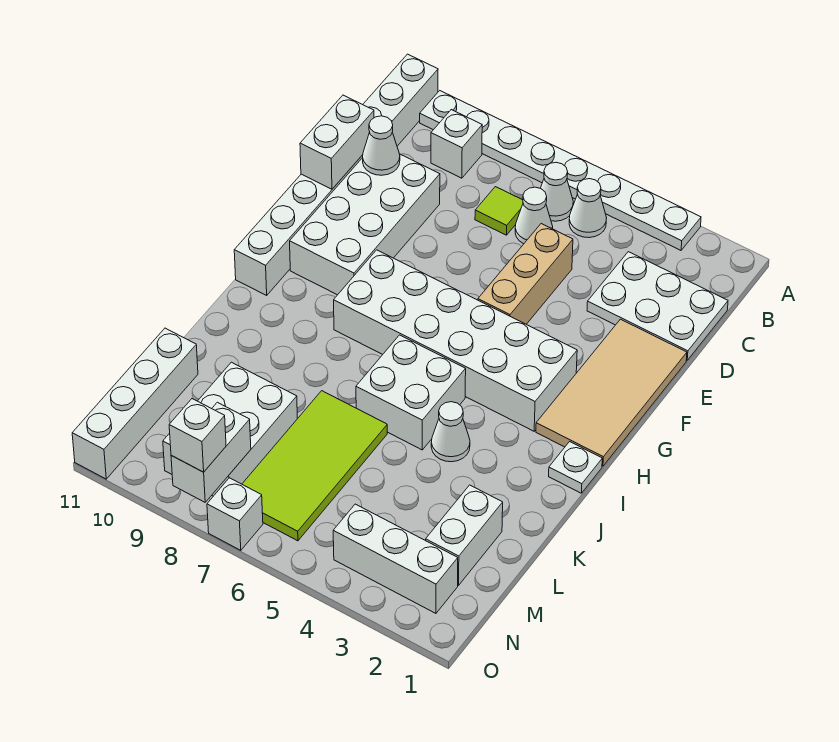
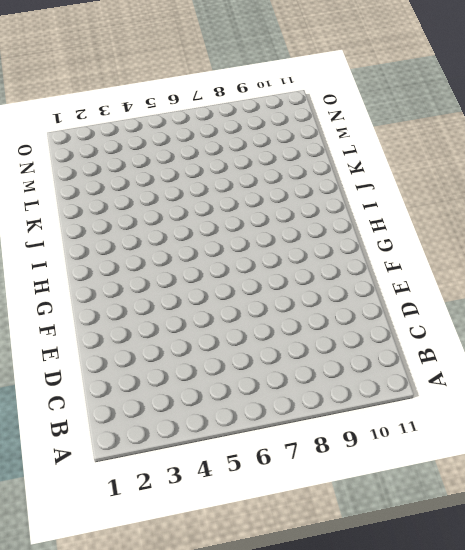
none -> white 1x8 plate [420,91,701,250]
none -> white 1x8 brick [234,54,438,295]
none -> white 1x1 cone [569,179,607,238]

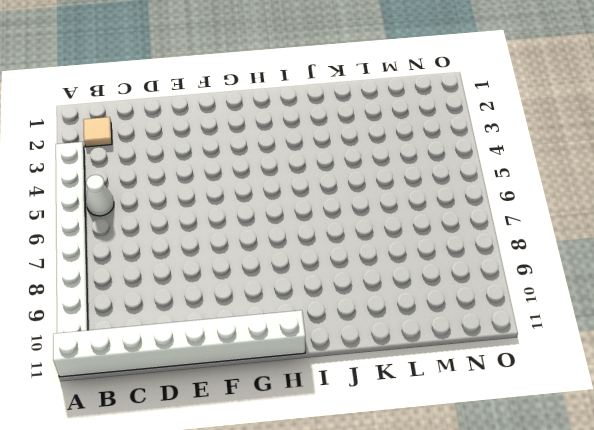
tan 1x1 tile [83,117,112,147] -> none
none -> white 1x1 cone [541,162,573,221]
none -> white 1x1 brick [431,110,482,178]
none -> white 2x3 plate [587,252,728,360]

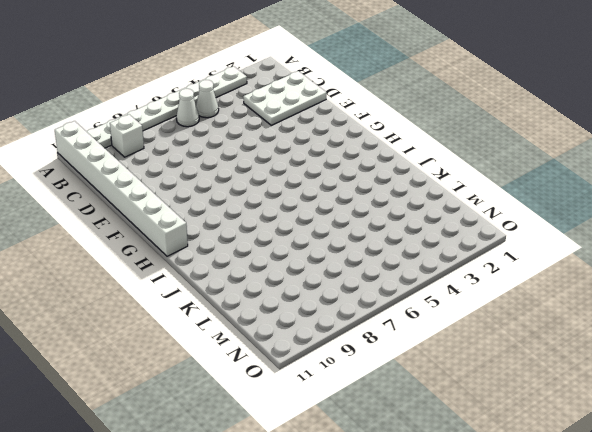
none -> white 1x1 cone [515,187,553,244]
none -> lime 1x1 tile [475,187,523,235]
none -> tan 1x3 brick [478,224,573,324]

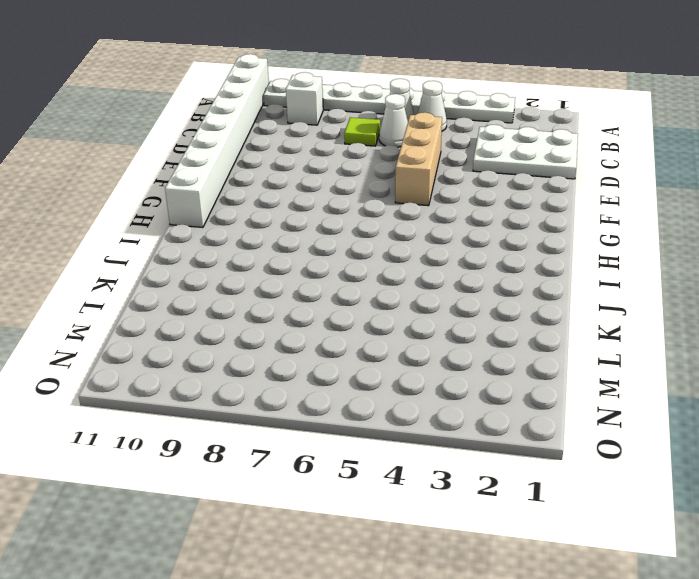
none -> white 2x4 brick [290,154,440,295]
none -> tan 2x4 tile [536,319,687,466]
none -> white 2x6 brick [334,250,577,431]

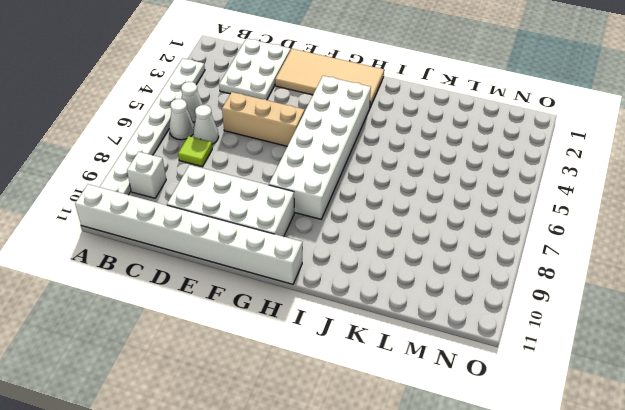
none -> white 1x1 plate [549,442,602,493]
none -> white 2x2 brick [356,335,466,450]
none -> white 1x1 cone [431,402,470,462]

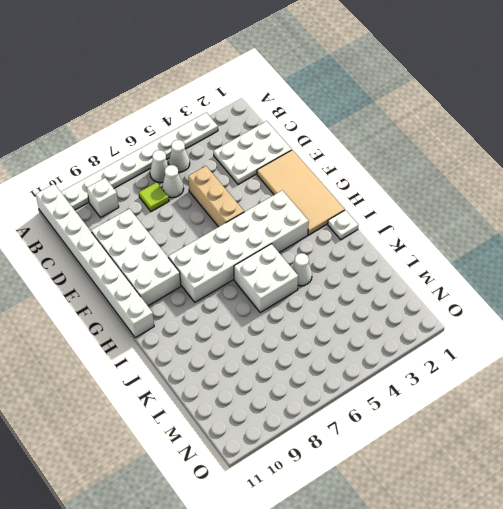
none -> lime 2x4 tile [242,391,387,541]
none -> white 1x2 brick [426,485,503,585]
none -> white 2x3 brick [163,362,298,496]

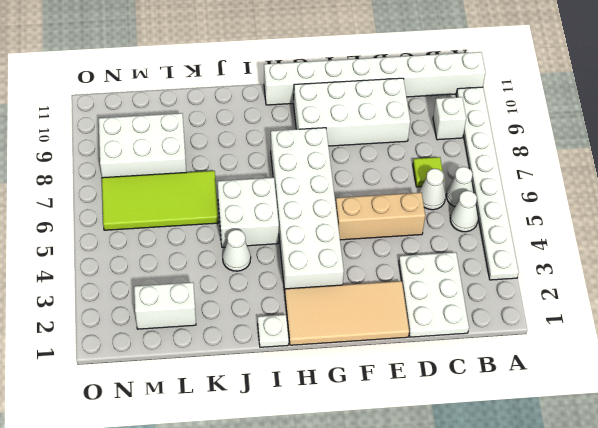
none -> white 1x4 brick [72,328,198,479]
none -> white 1x3 brick [333,504,458,613]
none -> white 1x1 brick [207,478,263,550]

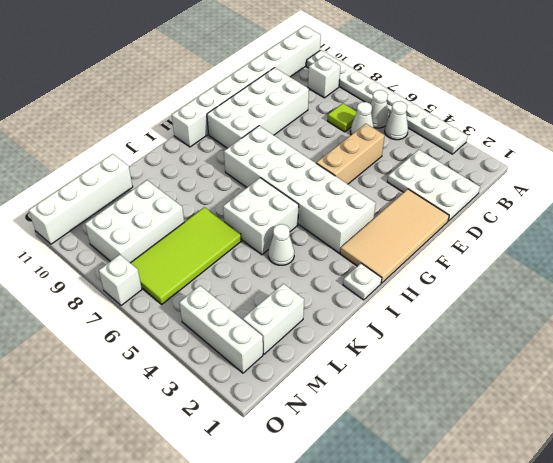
none -> white 1x1 cone [363,116,400,175]
none -> white 1x2 brick [300,95,374,189]
none -> white 1x2 brick [171,402,251,502]

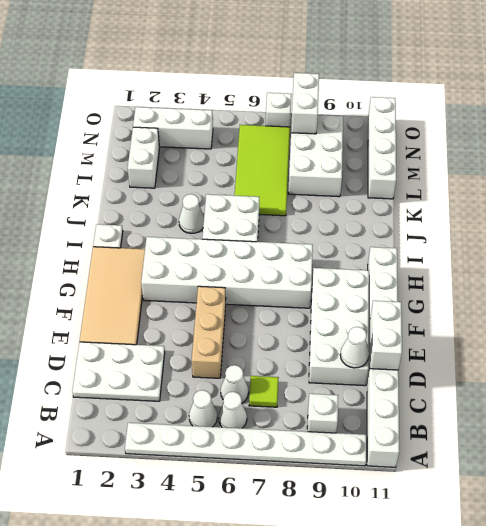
none -> white 1x1 brick [169,399,226,472]

